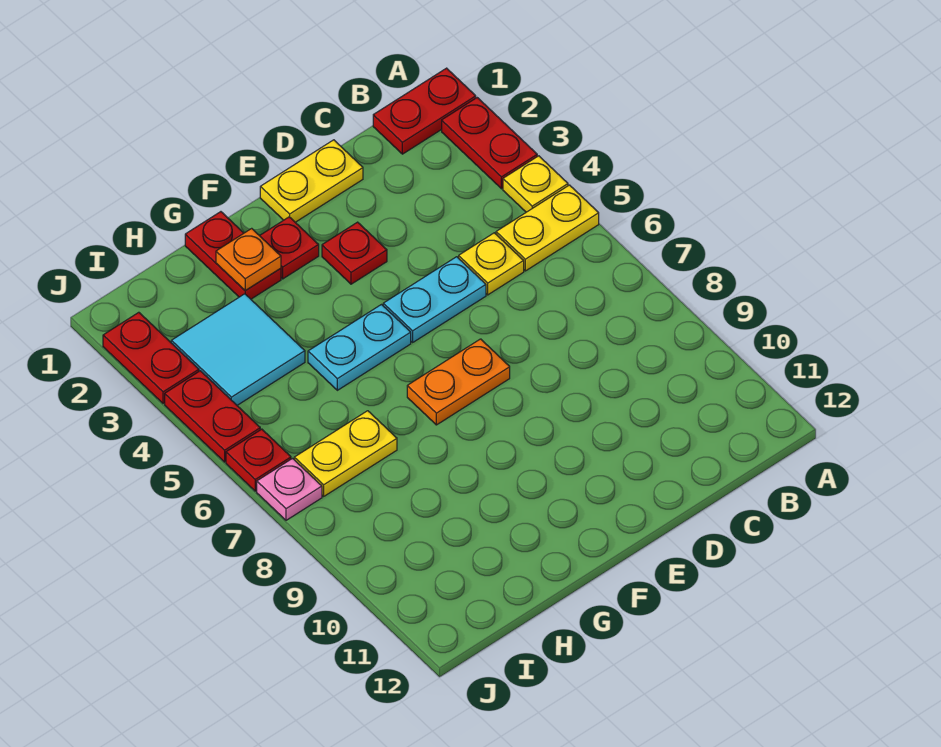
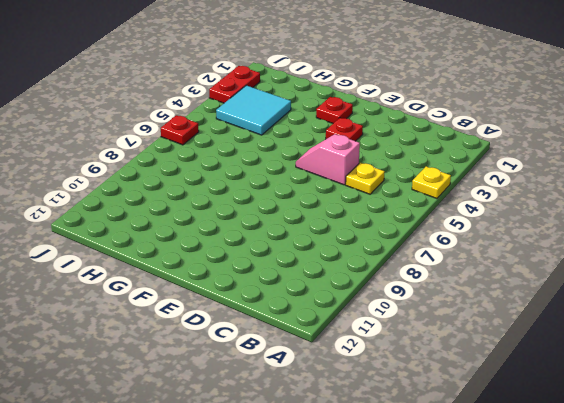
pink 1x2 slope [296,134,360,185] -> cyan 1x2 plate [383,257,486,342]
none -> red 1x2 plate [373,68,476,154]
none -> red 1x2 plate [442,98,537,189]
none -> yellow 1x2 plate [496,185,599,271]

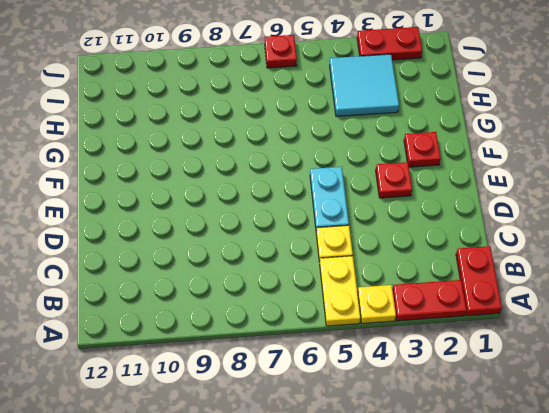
none -> yellow 1x2 plate [260,140,363,222]
none -> orange 1x2 plate [407,339,510,425]
none -> cyan 1x2 plate [308,305,411,390]

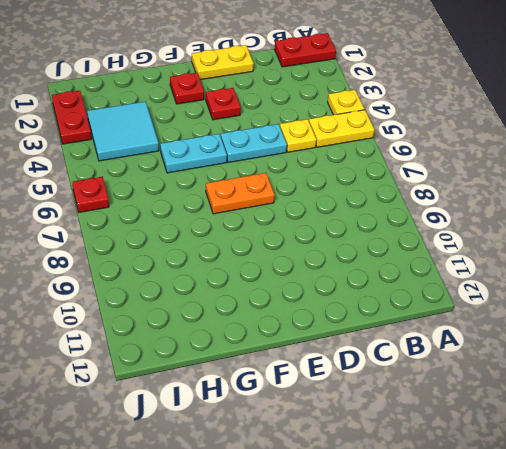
none -> red 1x2 plate [442,98,537,189]
none -> red 1x2 plate [185,212,281,299]
none -> yellow 1x2 plate [294,411,397,496]

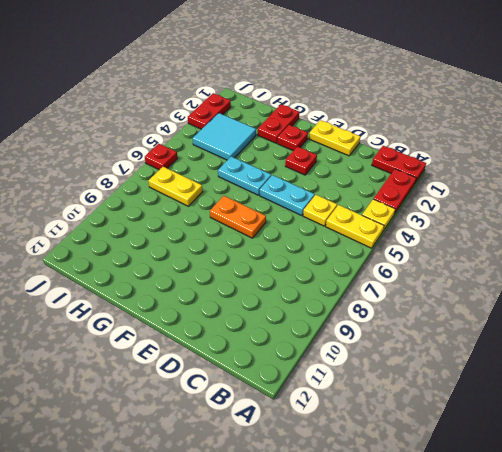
none -> red 1x2 plate [165,371,260,462]
none -> pink 1x1 plate [257,459,322,520]
none -> orange 1x1 plate [216,228,281,291]

